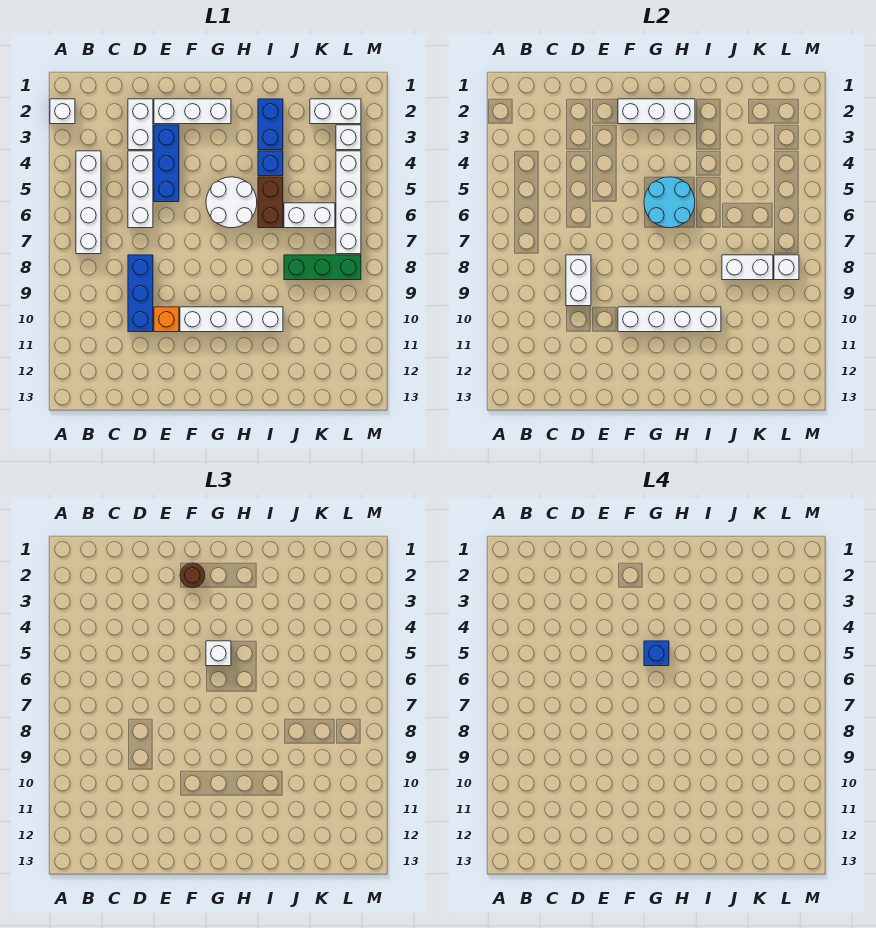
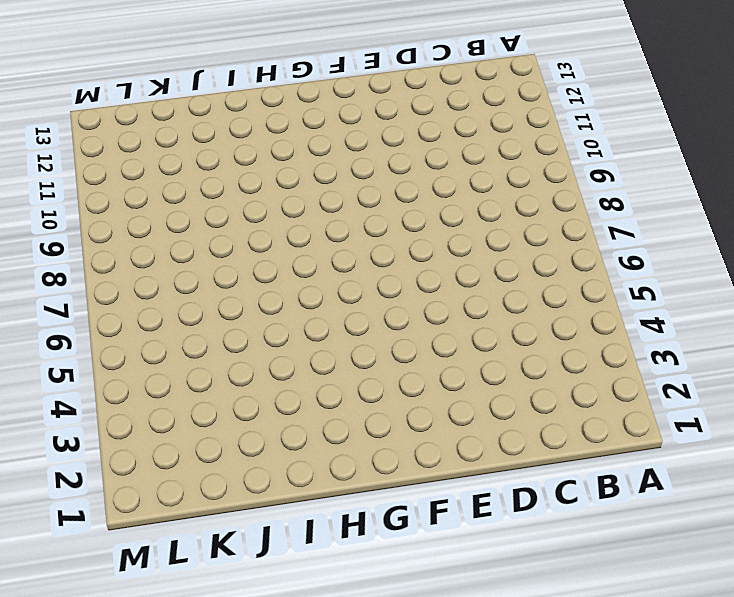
none -> white 1x1 brick [50,99,75,124]
none -> white 1x4 brick [76,151,101,254]
none -> white 1x2 brick [128,99,153,150]

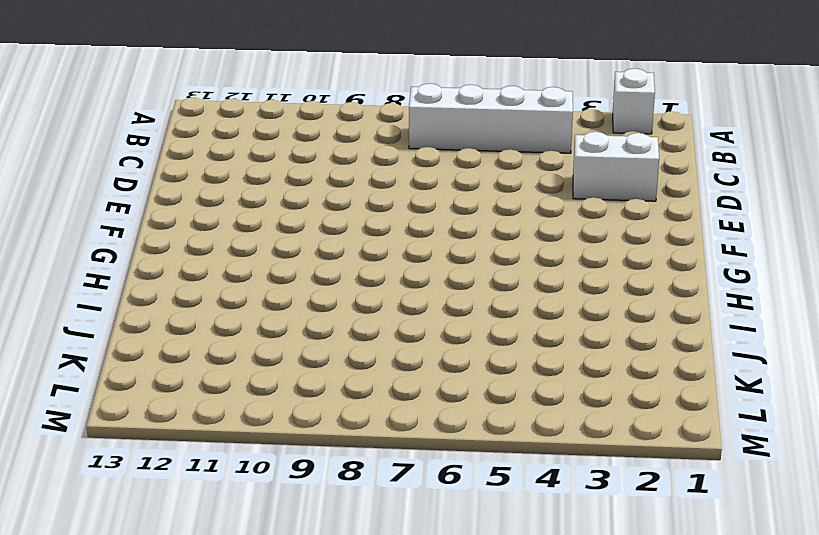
none -> white 1x3 brick [128,151,153,228]
none -> blue 1x3 brick [128,255,153,332]
none -> white 1x3 brick [154,99,231,124]

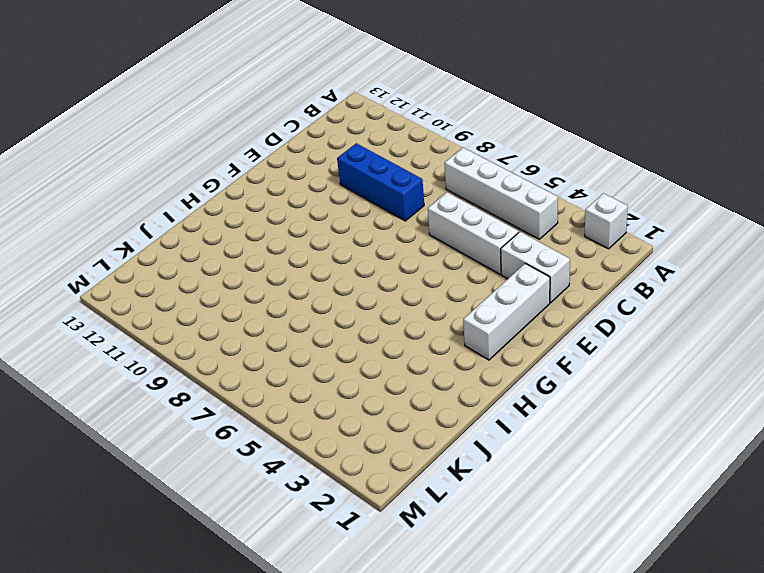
none -> blue 1x3 brick [154,125,179,202]
none -> orange 1x1 brick [154,307,179,332]
none -> white 1x4 brick [180,307,283,332]

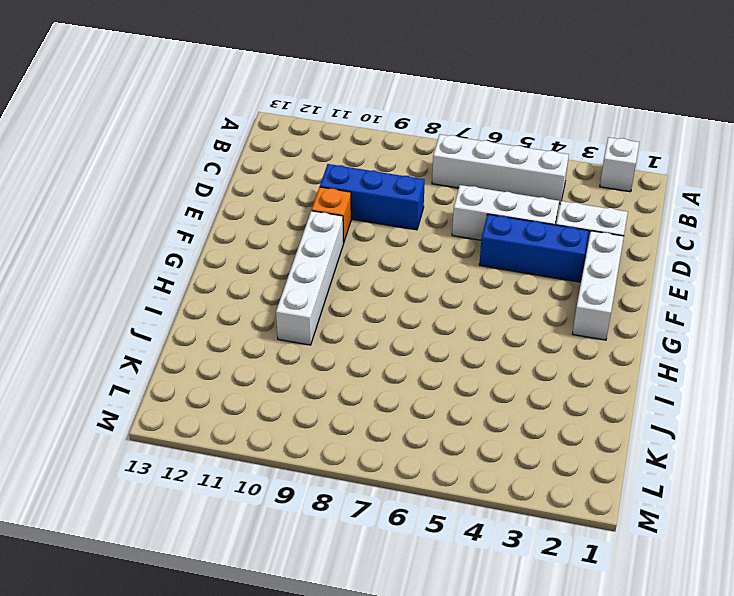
none -> white 2x2 round brick [206,177,257,228]
none -> blue 1x2 brick [258,99,283,150]
none -> blue 1x1 brick [258,151,283,176]

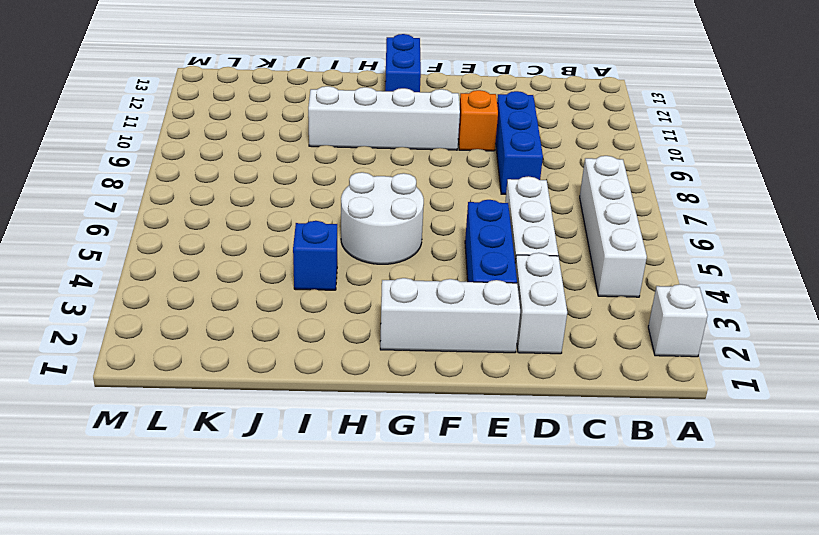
blue 1x2 brick [385,34,421,92] -> blue 1x2 brick moved to [258,99,283,150]
none -> brown 1x2 brick [258,177,283,228]
none -> white 1x2 brick [284,203,335,228]
none -> green 1x3 brick [284,255,361,280]

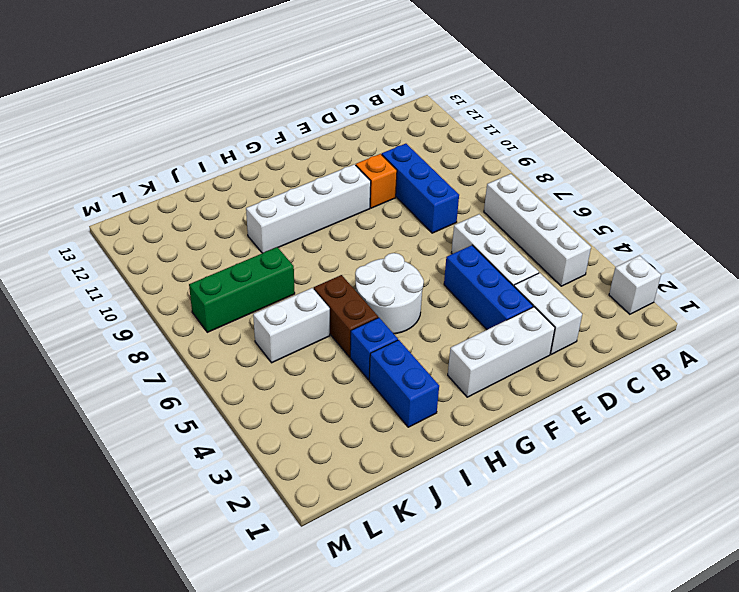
none -> white 1x2 brick [310,99,361,124]
none -> white 1x1 brick [336,125,361,150]
none -> white 1x4 brick [336,151,361,254]

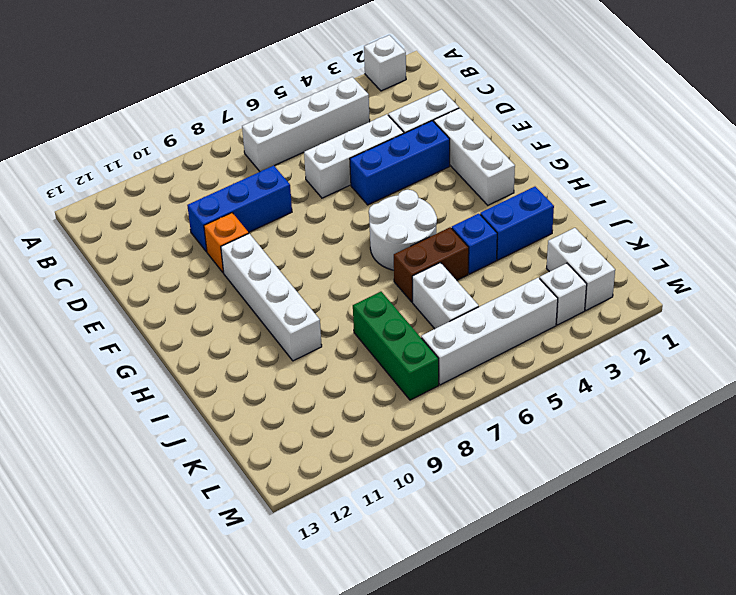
none -> white 1x2 brick [566,255,591,306]
none -> white 1x3 brick [618,99,695,124]
none -> white 1x4 brick [618,307,721,332]

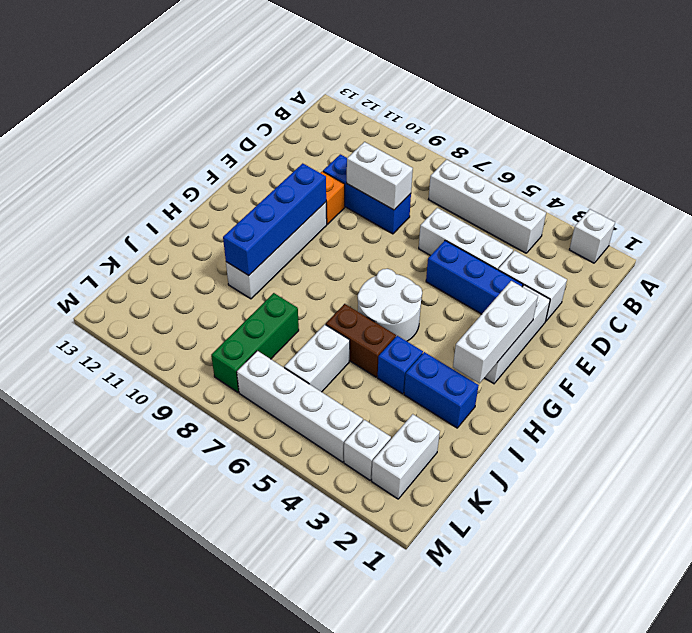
blue 1x4 brick [223,163,326,276] -> white 1x4 brick [618,307,721,332]
none -> cyan 2x2 round brick [644,177,695,228]
none -> white 1x2 brick [722,255,773,280]
none -> white 1x1 brick [774,255,799,280]

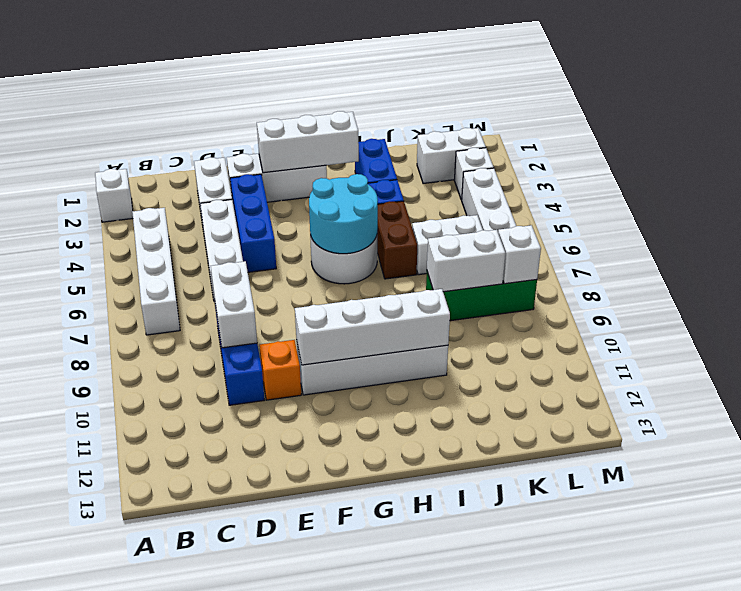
none -> brown 1x1 round brick [180,563,205,588]
none -> white 1x1 brick [206,641,231,666]
none -> blue 1x1 brick [644,641,669,666]

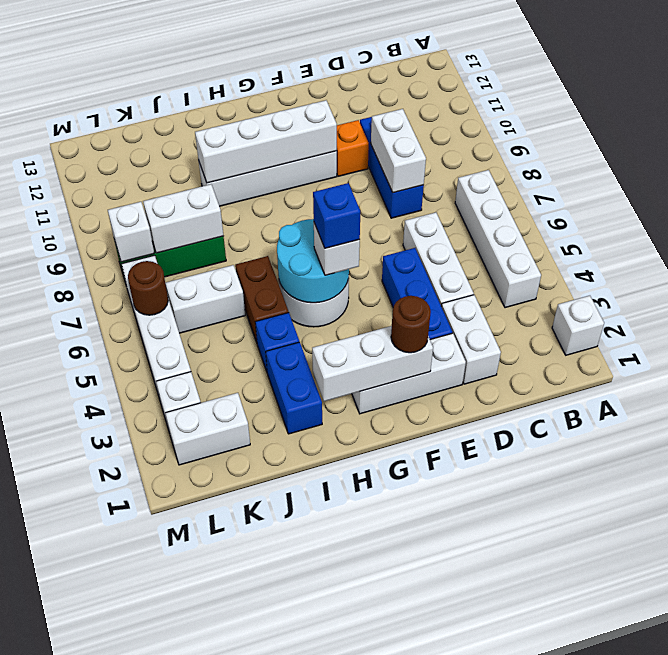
brown 1x1 round brick [128,261,168,315] -> none

